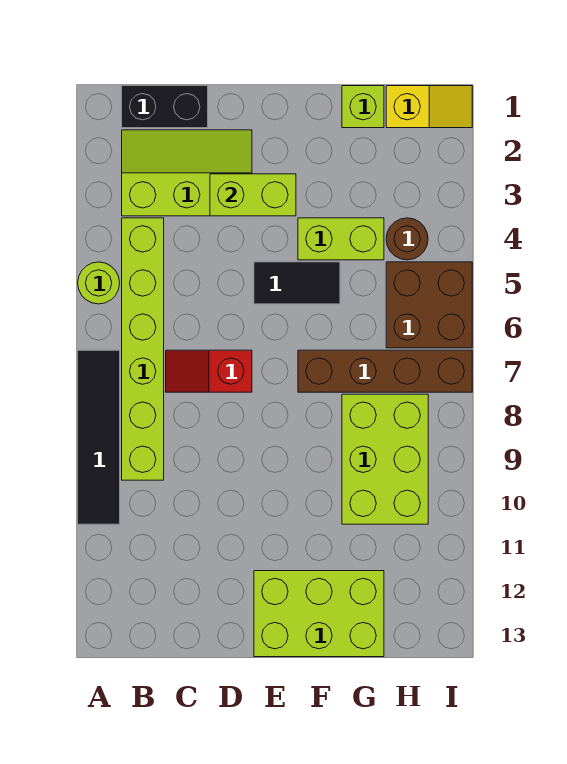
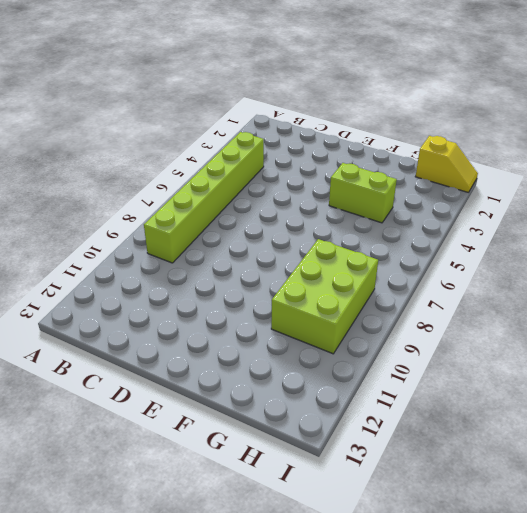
none -> lime 1x1 round brick [78,262,120,304]
none -> black 1x4 tile [78,350,120,524]
none -> black 1x2 brick [122,86,208,128]

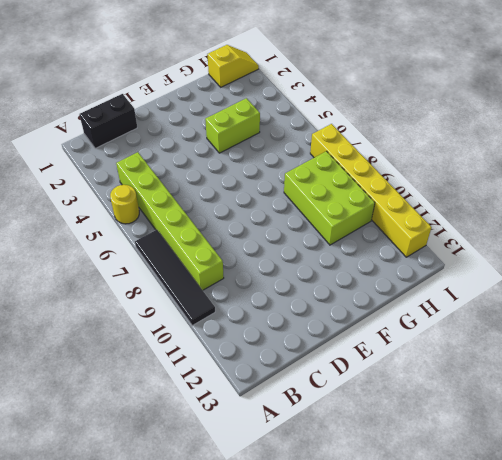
yellow 1x1 round brick [110,185,139,224] -> lime 1x1 round brick [78,262,120,304]
yellow 1x6 brick [310,124,432,257] -> brown 1x4 brick [298,350,472,392]
none -> lime 2x3 slope [122,130,252,216]
none -> red 1x2 slope [166,350,252,392]
none -> black 1x2 tile [254,262,340,304]

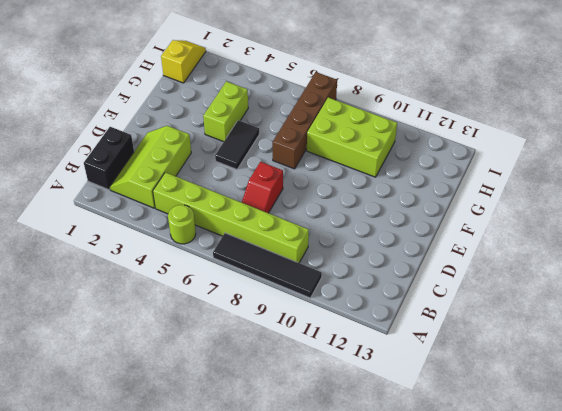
none -> lime 2x3 brick [254,571,384,657]
none -> lime 1x1 brick [342,86,384,128]
none -> brown 1x1 round brick [386,218,428,260]

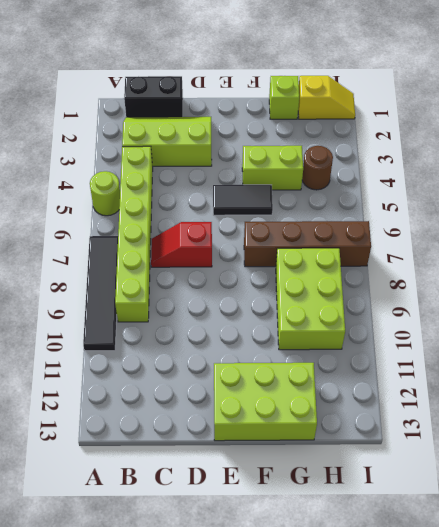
none -> brown 2x2 brick [386,262,472,348]
none -> lime 1x2 brick [210,174,296,216]

